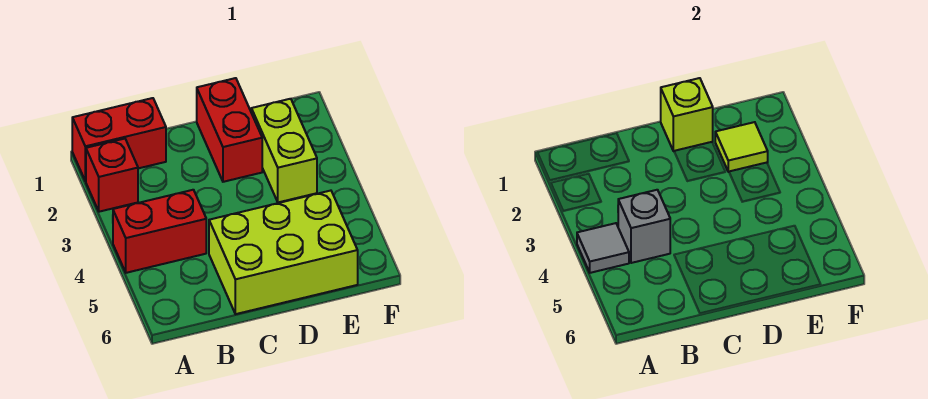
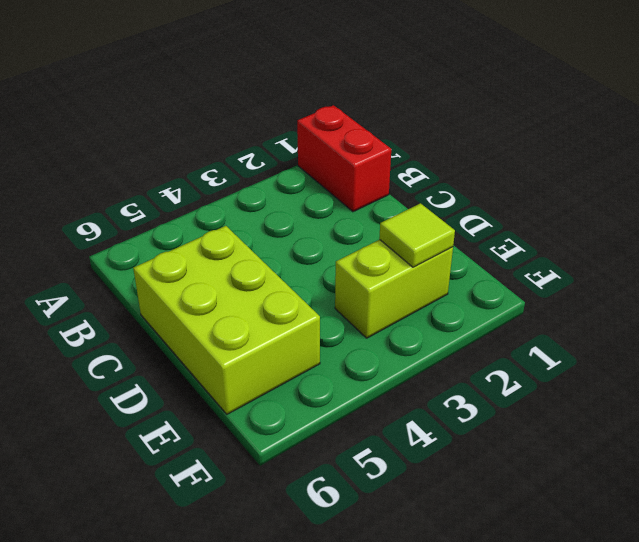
none -> red 1x1 brick [86,139,138,212]
none -> red 1x2 brick [113,190,206,273]

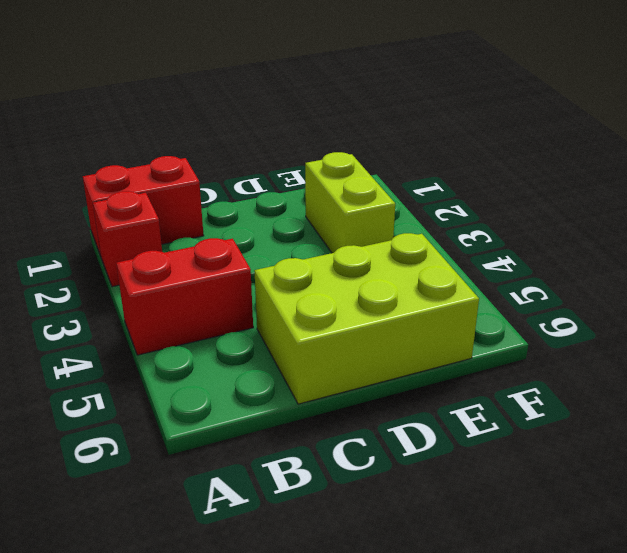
none -> red 1x2 brick [197,78,262,182]
none -> grey 1x1 tile [577,223,629,273]

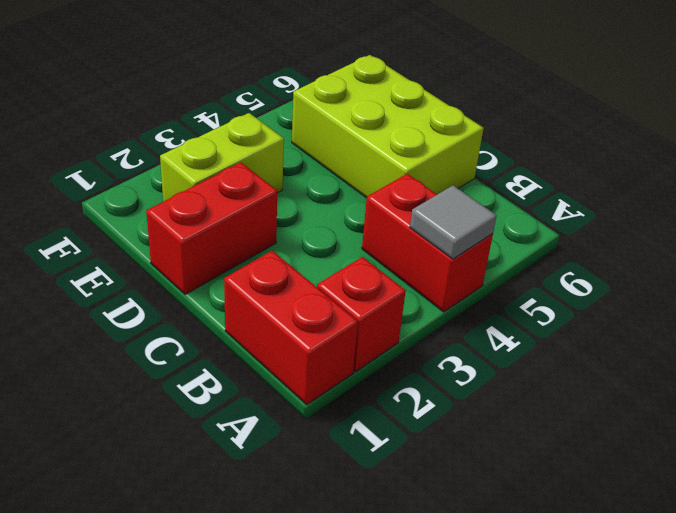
none -> grey 1x1 brick [618,190,670,263]
none -> lime 1x1 brick [661,78,713,151]

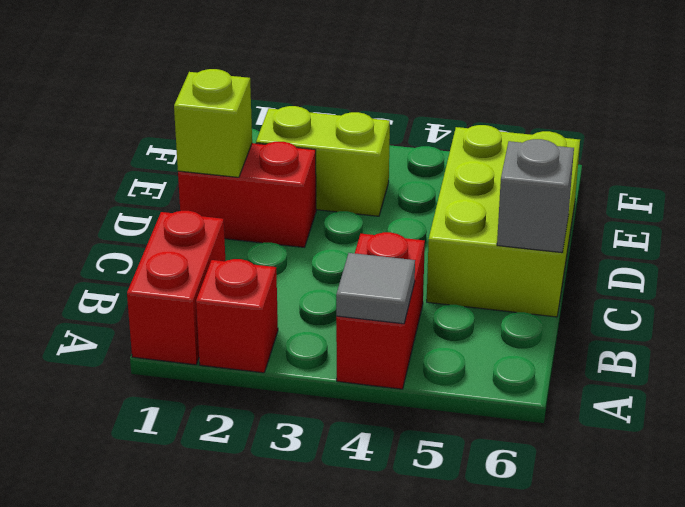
grey 1x1 brick [497,139,574,253] -> grey 1x1 brick moved to [618,190,670,263]
none -> lime 1x1 tile [715,122,768,172]

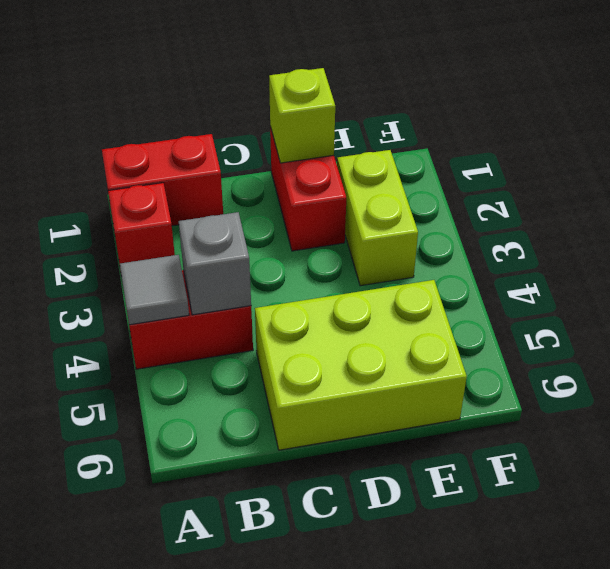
none -> lime 1x1 tile [715,122,768,172]

